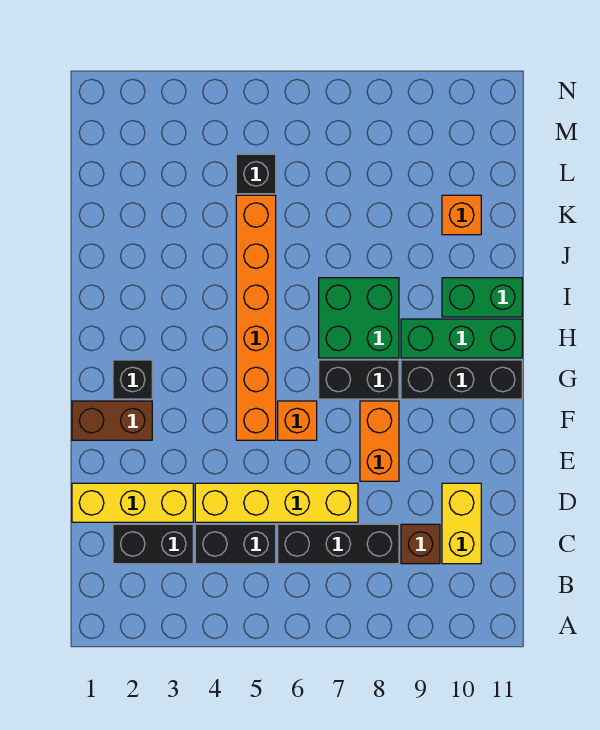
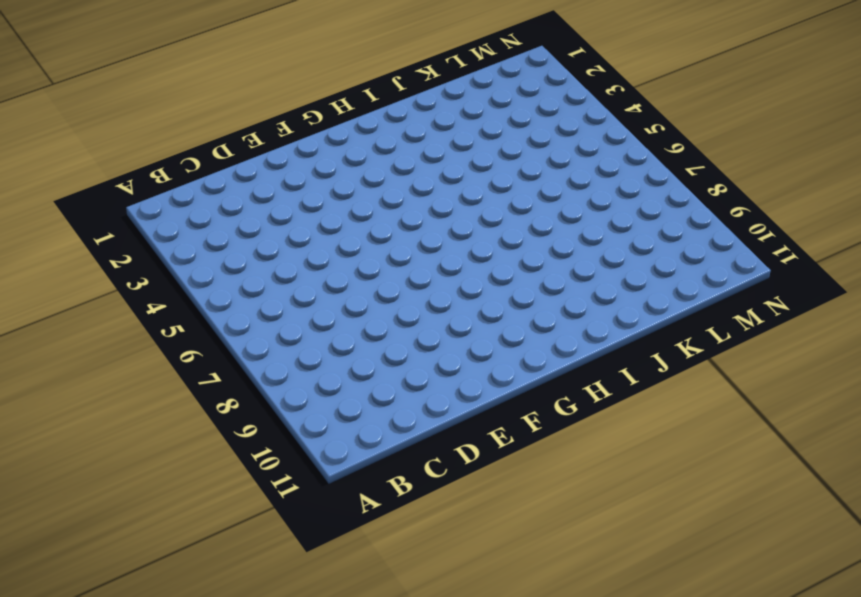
none -> black 1x2 brick [113,524,193,564]
none -> black 1x2 brick [195,524,276,564]
none -> black 1x3 brick [278,524,399,564]

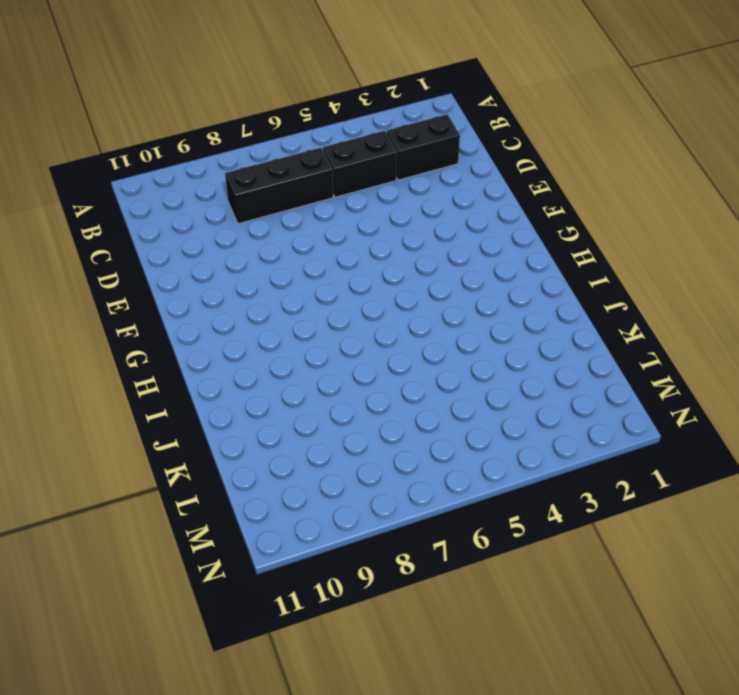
none -> brown 1x1 brick [401,524,440,564]
none -> yellow 1x2 brick [442,483,481,564]
none -> yellow 1x3 brick [72,483,193,522]

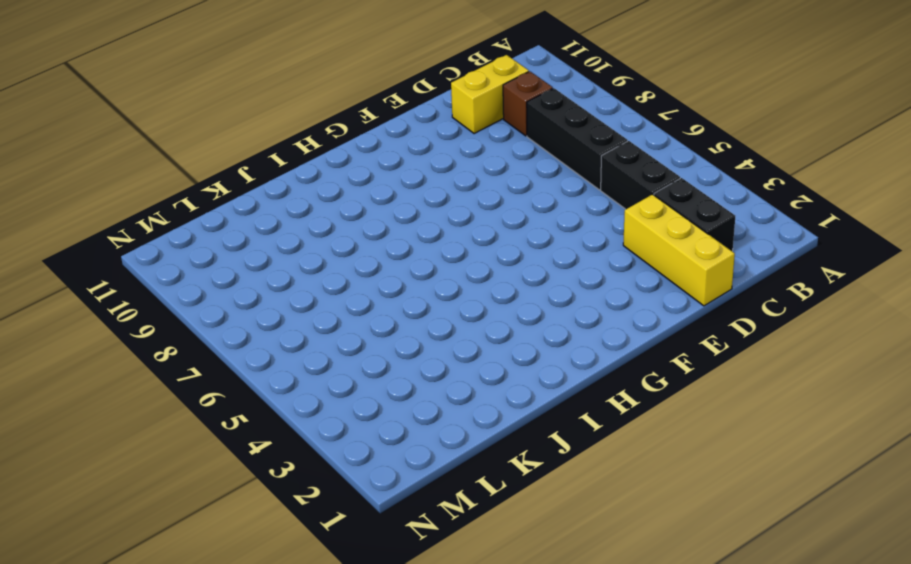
none -> yellow 1x4 brick [195,483,358,522]
none -> orange 1x2 brick [360,401,399,481]
none -> brown 1x2 brick [72,401,152,440]

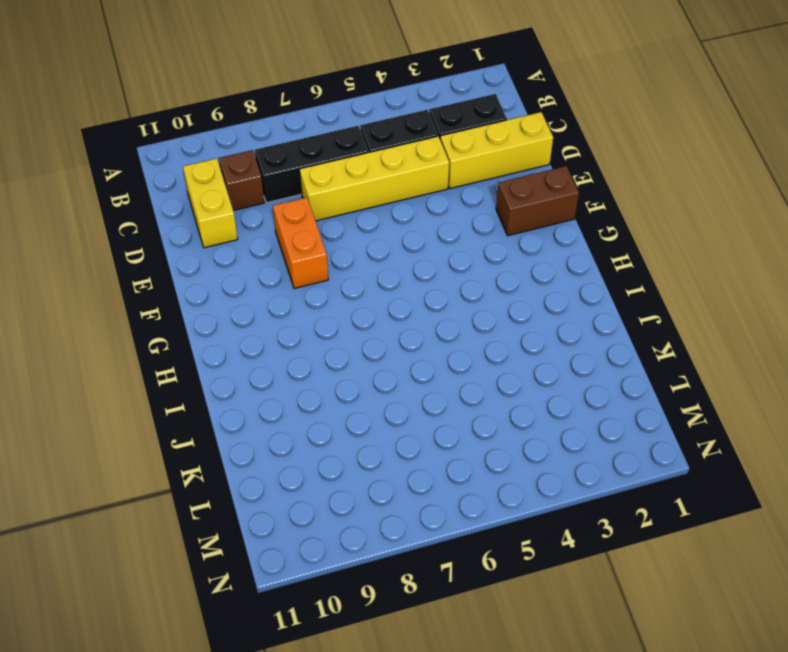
none -> orange 1x6 brick [236,195,276,440]
none -> orange 1x1 brick [278,401,317,440]
none -> black 1x1 brick [113,360,152,399]

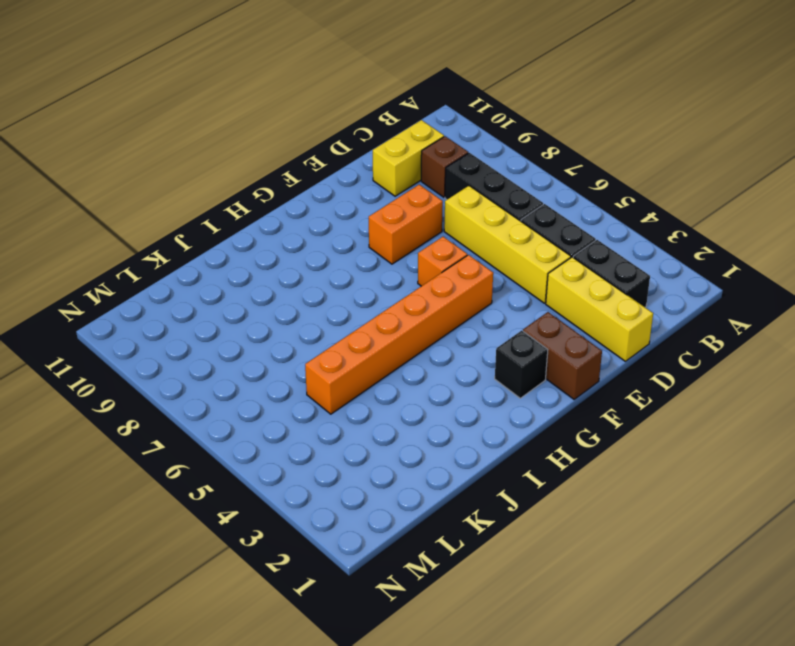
none -> black 1x2 brick [319,360,399,399]
none -> black 1x3 brick [401,360,522,399]
none -> green 2x2 brick [319,278,399,358]

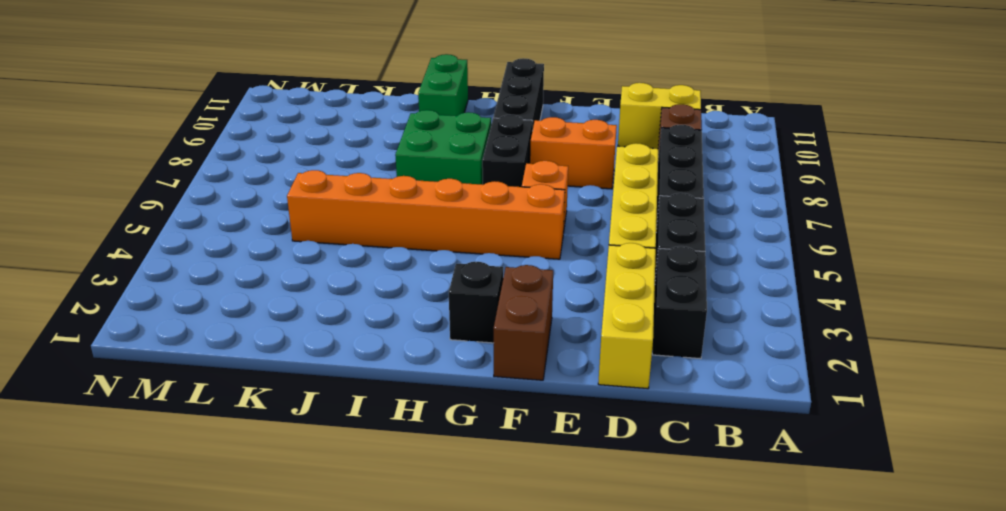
none -> green 1x3 brick [401,319,522,358]
none -> orange 1x1 brick [442,195,481,235]
none -> black 1x1 brick [236,154,276,194]

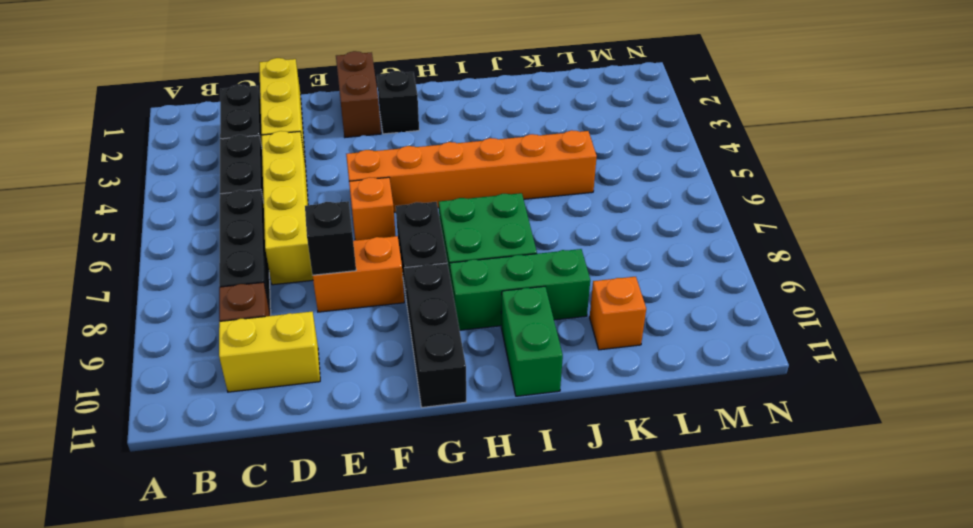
black 1x1 brick [305,201,356,275] -> black 1x1 brick moved to [236,154,276,194]
green 1x3 brick [450,249,590,330] -> green 1x3 brick turned to [401,319,522,358]

